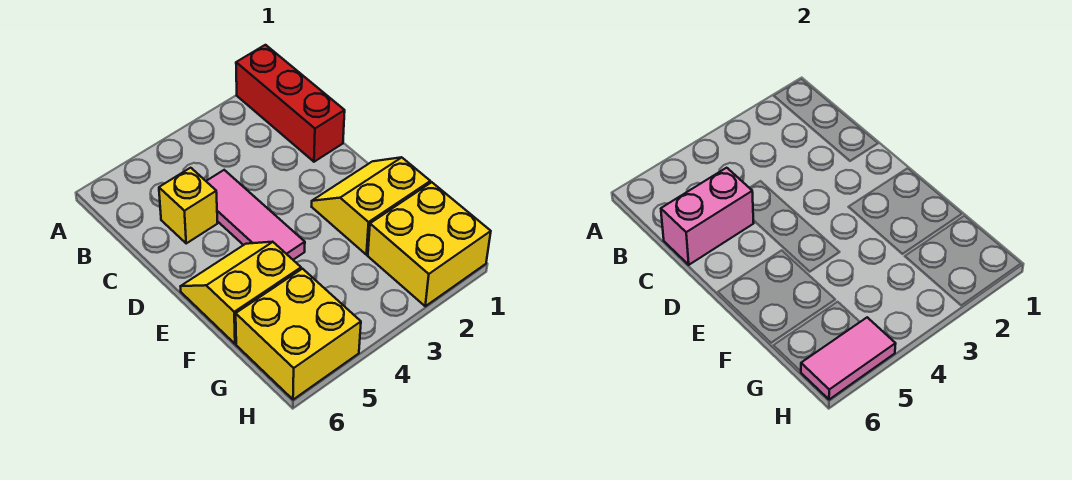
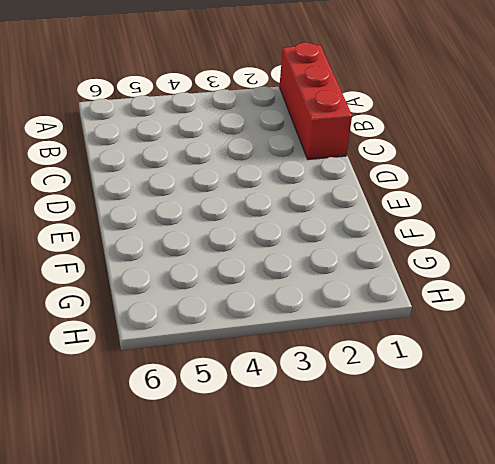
none -> pink 1x3 tile [206,170,305,260]
none -> yellow 1x1 brick [159,168,218,243]

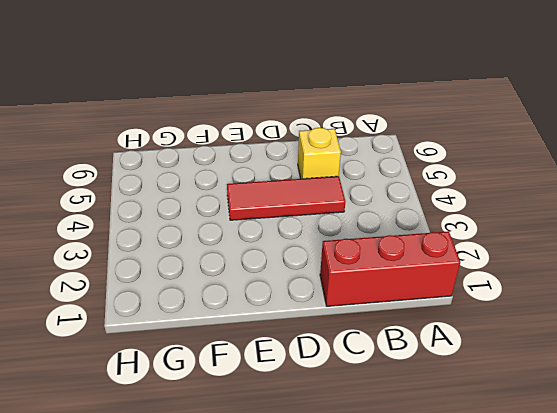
red 1x3 tile [227,176,345,220] -> pink 1x3 tile [206,170,305,260]
none -> yellow 2x2 slope [312,157,430,255]
none -> yellow 2x2 slope [181,242,301,344]

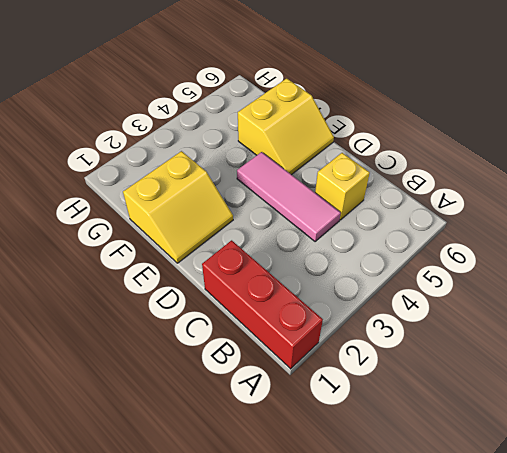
none -> yellow 2x2 brick [368,182,491,306]
none -> yellow 2x2 brick [236,269,361,400]

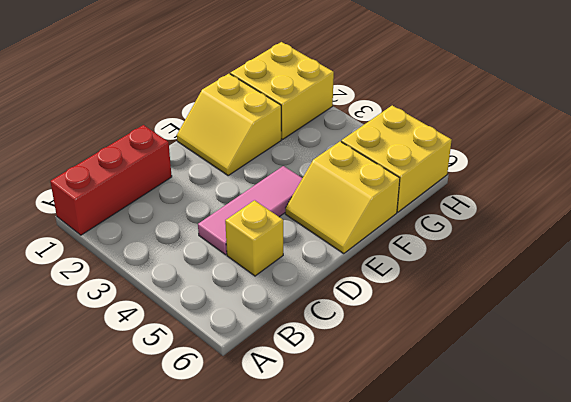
none -> pink 1x2 brick [661,168,754,265]
none -> pink 1x2 tile [801,317,896,400]

